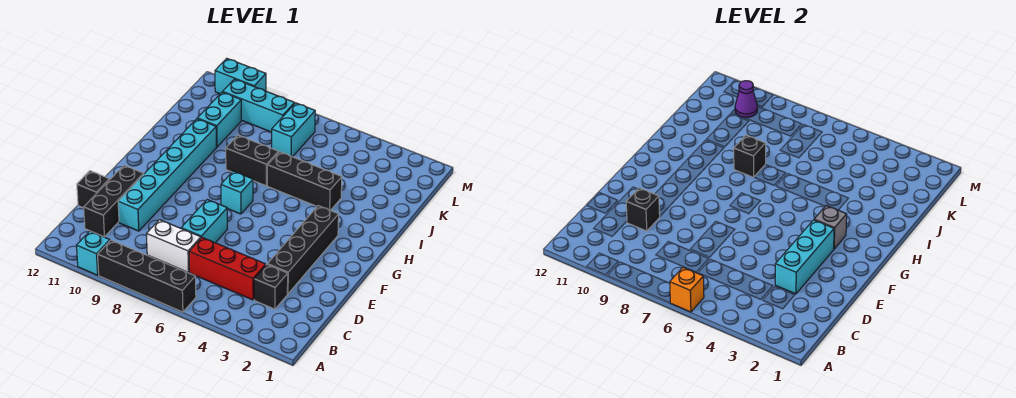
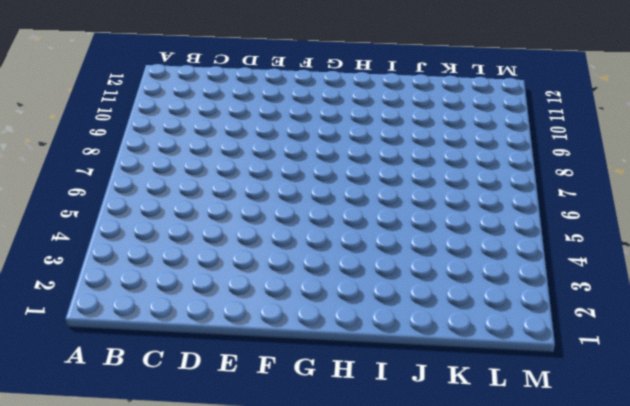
none -> black 1x4 brick [98,240,196,312]
none -> cyan 1x1 brick [76,231,110,275]
none -> black 1x1 brick [254,265,288,309]

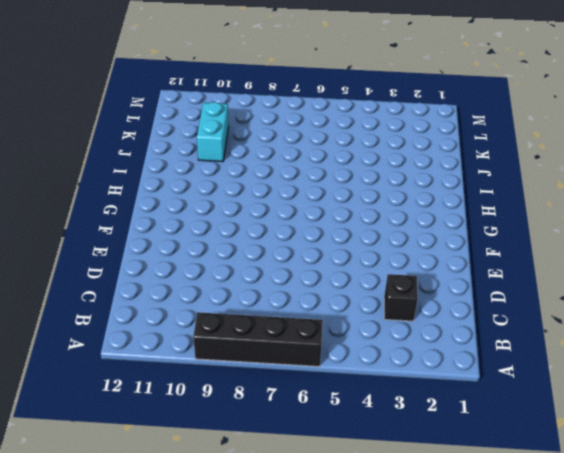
none -> cyan 1x1 brick [76,231,110,275]
none -> red 1x3 brick [189,238,266,300]
none -> white 1x2 brick [147,220,201,273]

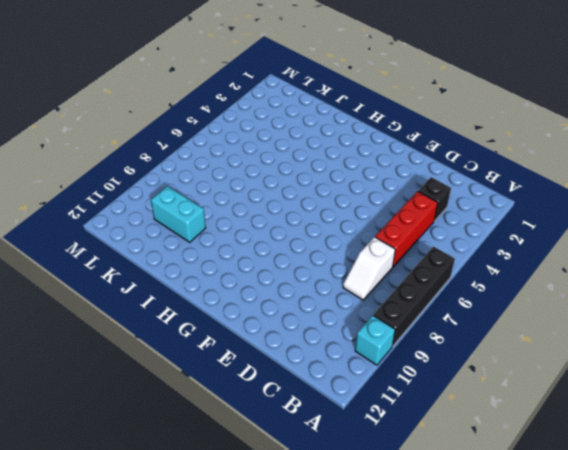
white 1x2 slope [343,237,395,300] -> white 1x2 brick [147,220,201,273]
none -> black 1x3 brick [84,165,144,237]
none -> black 1x4 brick [267,206,339,294]
none -> cyan 1x2 brick [181,199,228,243]

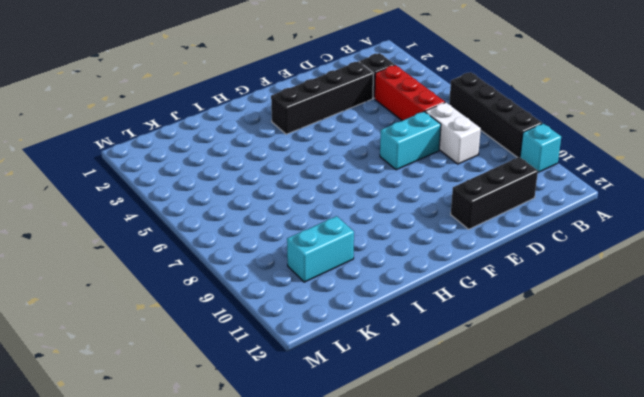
none -> cyan 1x6 brick [118,119,216,231]
none -> black 1x1 brick [77,171,109,208]
none -> cyan 1x1 brick [221,171,253,214]

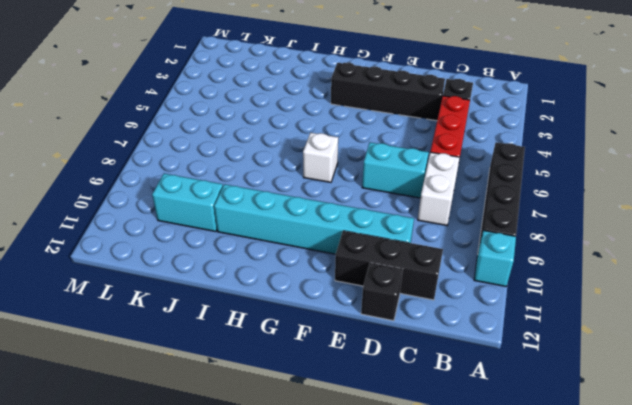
white 1x1 brick [303,133,338,182] -> cyan 1x1 brick [221,171,253,214]
none -> black 1x3 brick [267,152,342,210]
none -> black 1x2 brick [226,135,278,186]
none -> cyan 1x2 brick [272,103,315,157]

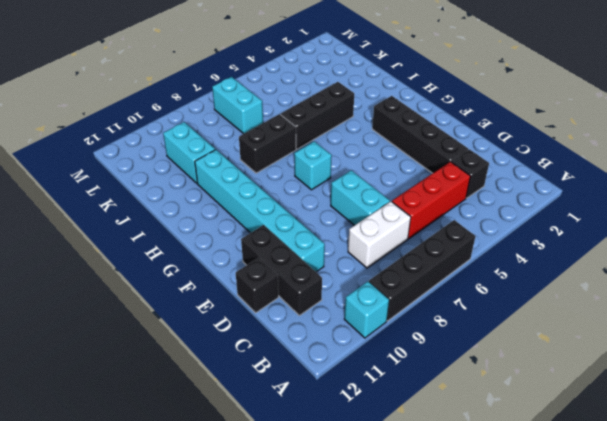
none -> cyan 1x3 brick [223,79,295,132]
none -> cyan 1x2 brick [215,59,266,94]
none -> orange 1x1 brick [670,267,704,312]

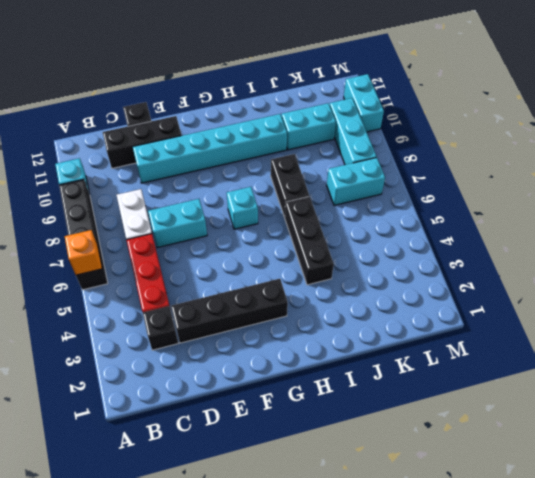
none -> cyan 1x3 brick [775,220,834,294]
none -> black 1x1 brick [626,188,660,231]
none -> grey 1x1 brick [814,206,847,249]

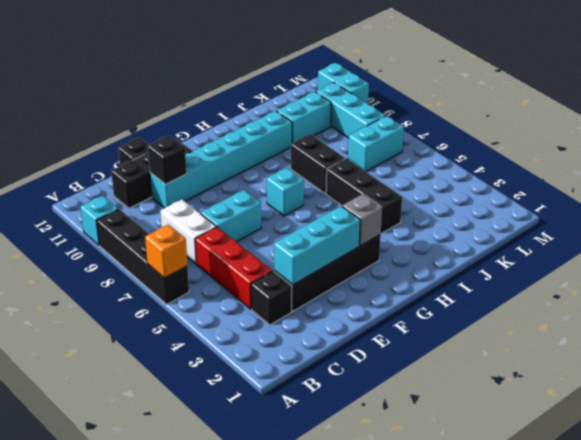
none -> black 1x1 brick [734,135,766,177]
none -> purple 1x1 cone [735,81,758,118]

